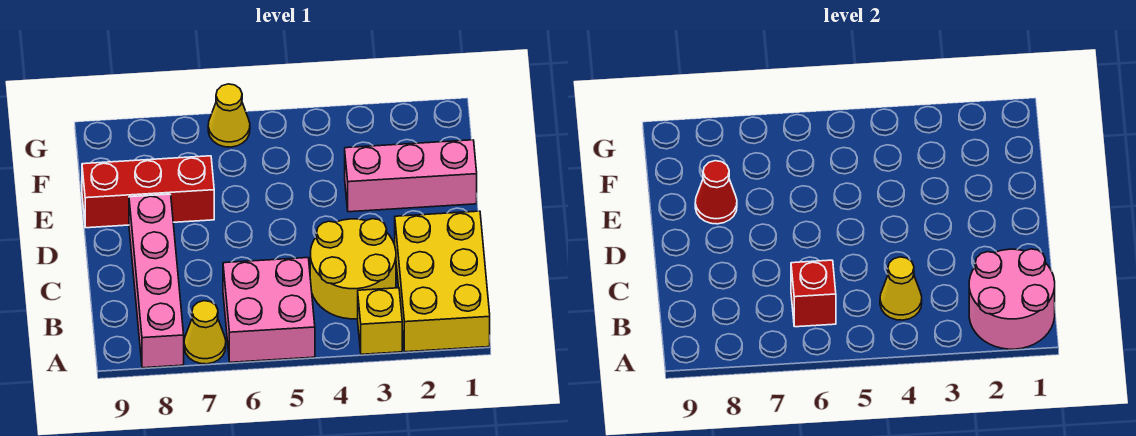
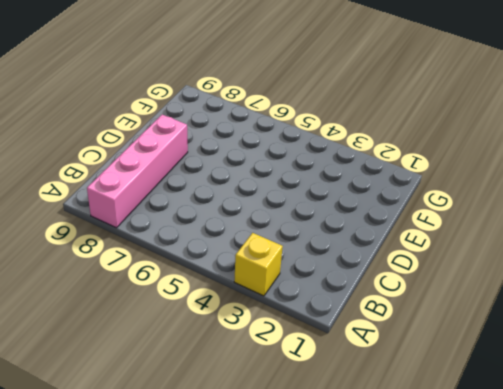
none -> yellow 2x3 brick [395,211,490,352]
none -> pink 2x2 brick [223,258,315,362]
none -> yellow 1x1 cone [184,301,226,364]

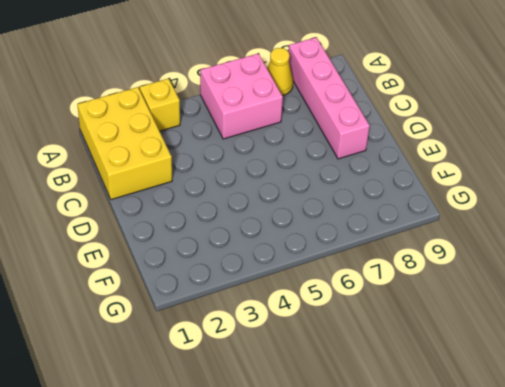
none -> yellow 2x2 round brick [310,219,396,319]
none -> pink 1x3 brick [345,140,477,212]
none -> red 1x3 brick [82,156,214,228]

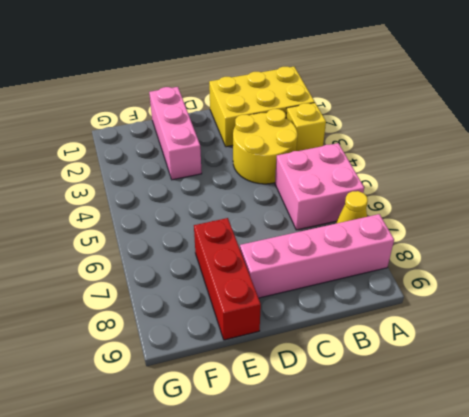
none -> yellow 1x1 cone [208,84,250,147]
none -> pink 2x2 round brick [969,249,1055,349]
none -> yellow 1x1 cone [880,257,922,320]

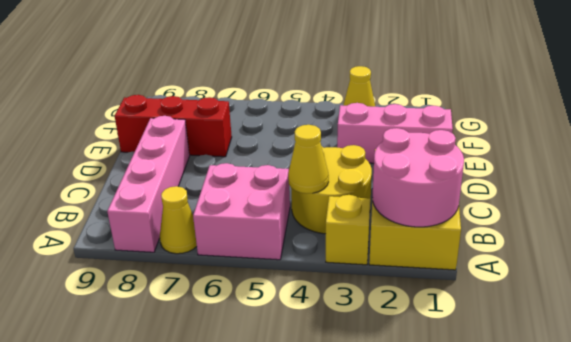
yellow 1x1 cone [343,66,375,107] -> yellow 1x1 cone moved to [208,84,250,147]
none -> red 1x1 brick [791,260,836,327]
none -> red 1x1 cone [695,161,737,224]

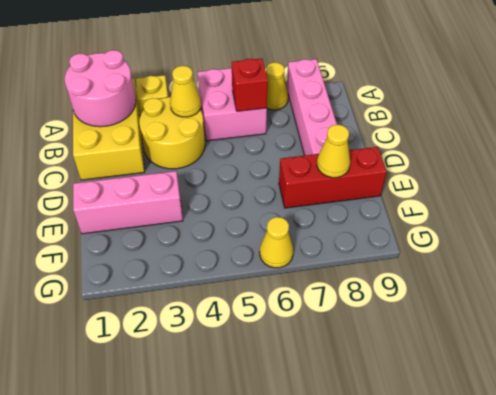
yellow 1x1 cone [317,125,350,178] -> red 1x1 cone [695,161,737,224]

